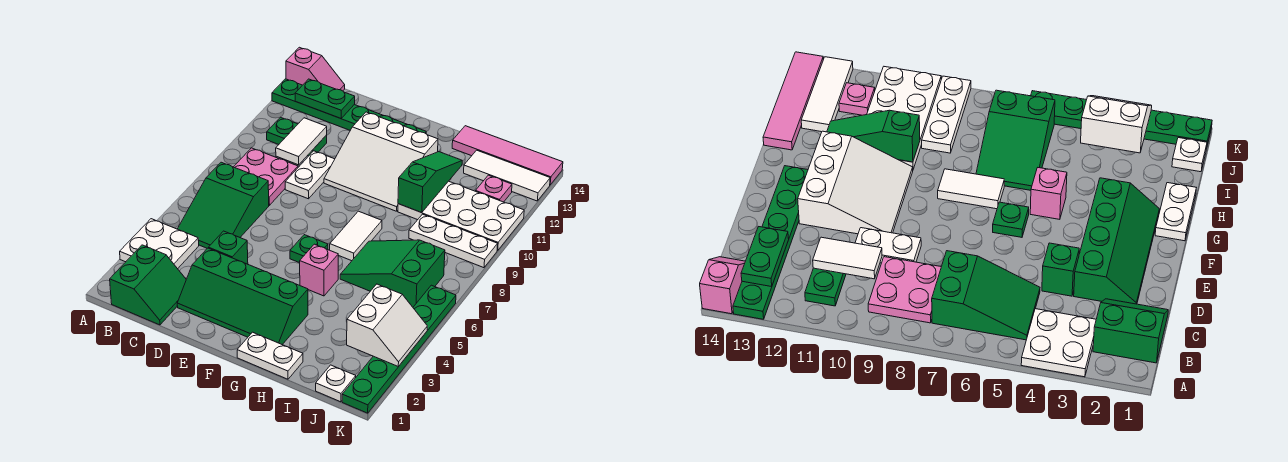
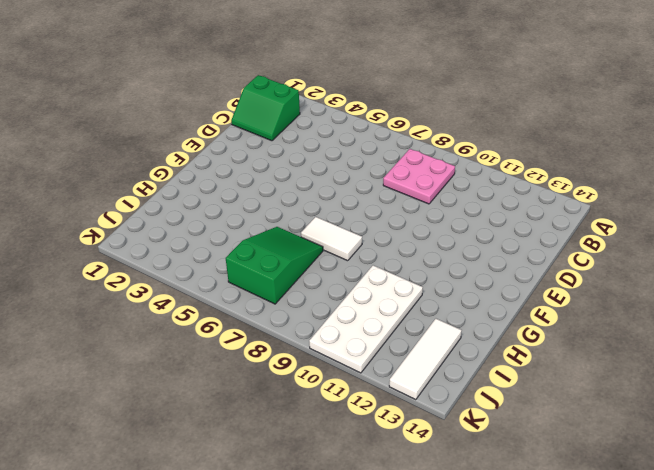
none -> white 2x2 plate [120,219,199,269]
none -> green 1x6 plate [272,79,426,134]
none -> pink 1x2 slope [286,47,345,91]

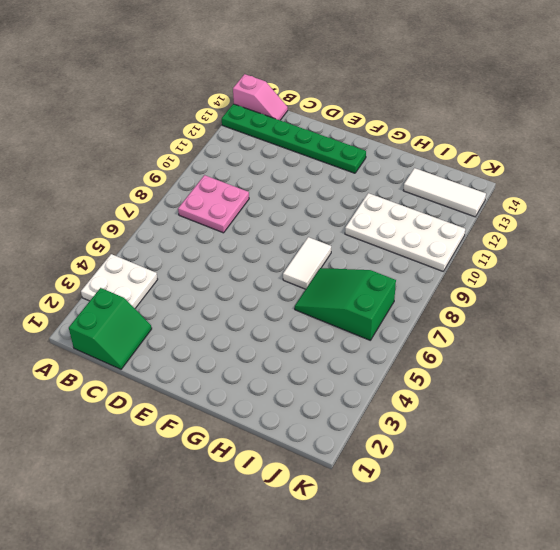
none -> green 2x3 slope [178,162,269,248]
none -> green 1x2 plate [267,117,327,156]
none -> green 2x4 slope [177,248,308,345]

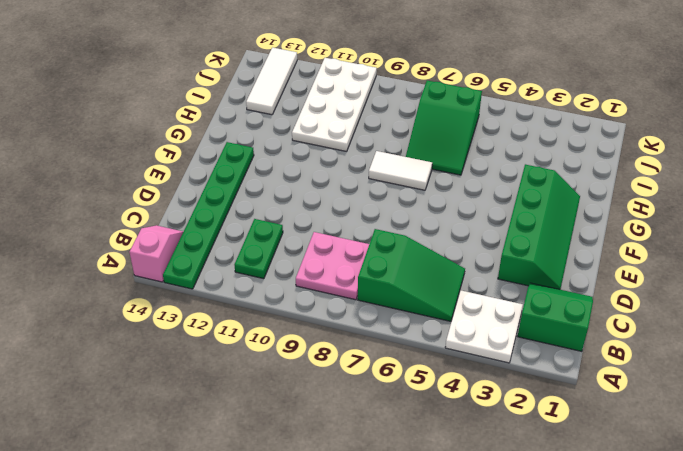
none -> green 1x1 brick [209,231,248,264]
none -> white 1x2 plate [285,151,335,199]
none -> white 3x3 slope [324,112,438,211]

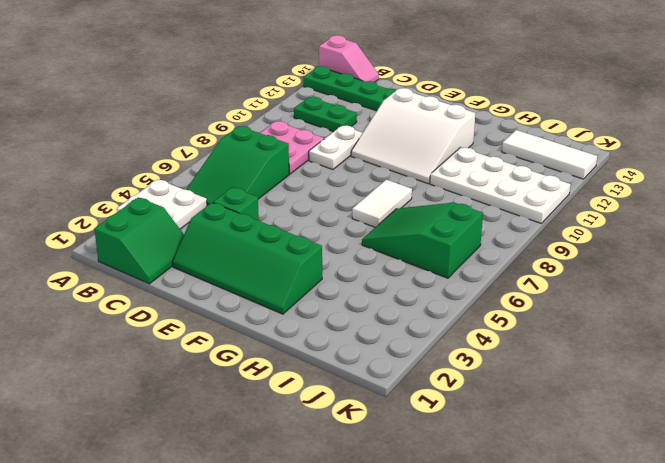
none -> green 1x1 plate [290,235,328,263]
none -> white 1x2 plate [237,332,303,379]
none -> pink 1x1 brick [300,244,338,296]

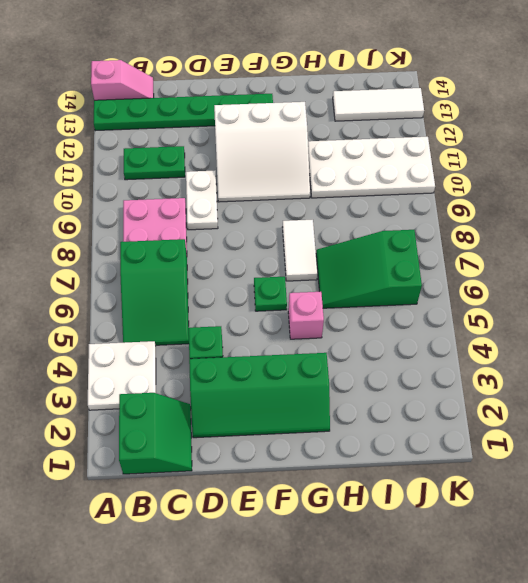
none -> white 1x2 plate [237,332,303,379]
none -> pink 1x4 tile [452,126,563,185]
none -> white 1x3 plate [409,214,498,268]

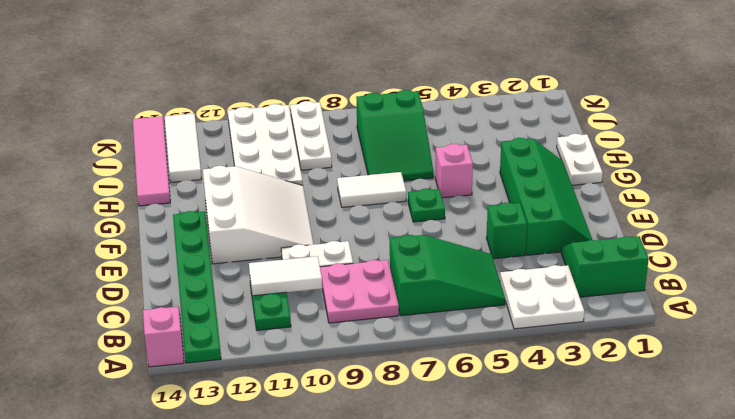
none -> white 1x1 plate [316,365,356,402]
none -> pink 1x1 plate [476,175,512,202]
none -> green 1x6 plate [342,285,456,413]

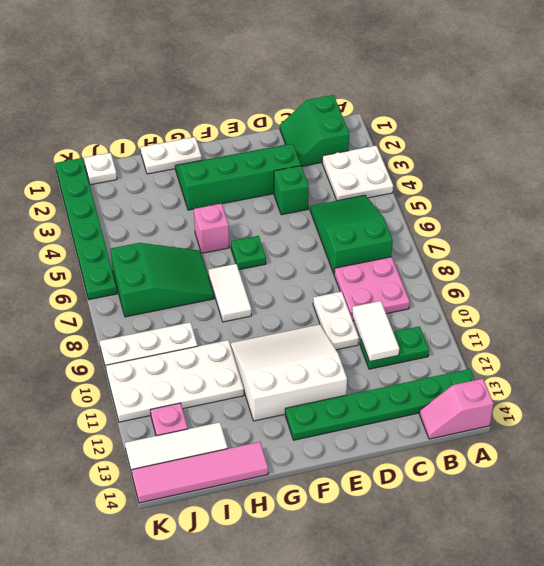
none -> green 1x2 plate [295,79,355,118]
none -> green 1x3 slope [398,152,462,213]
none -> white 2x2 slope [347,284,427,367]

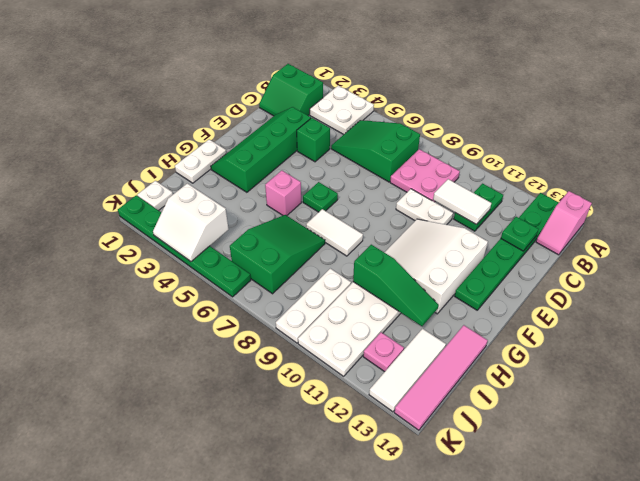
green 1x1 plate [501,217,538,251] -> green 1x2 plate [295,79,355,118]

